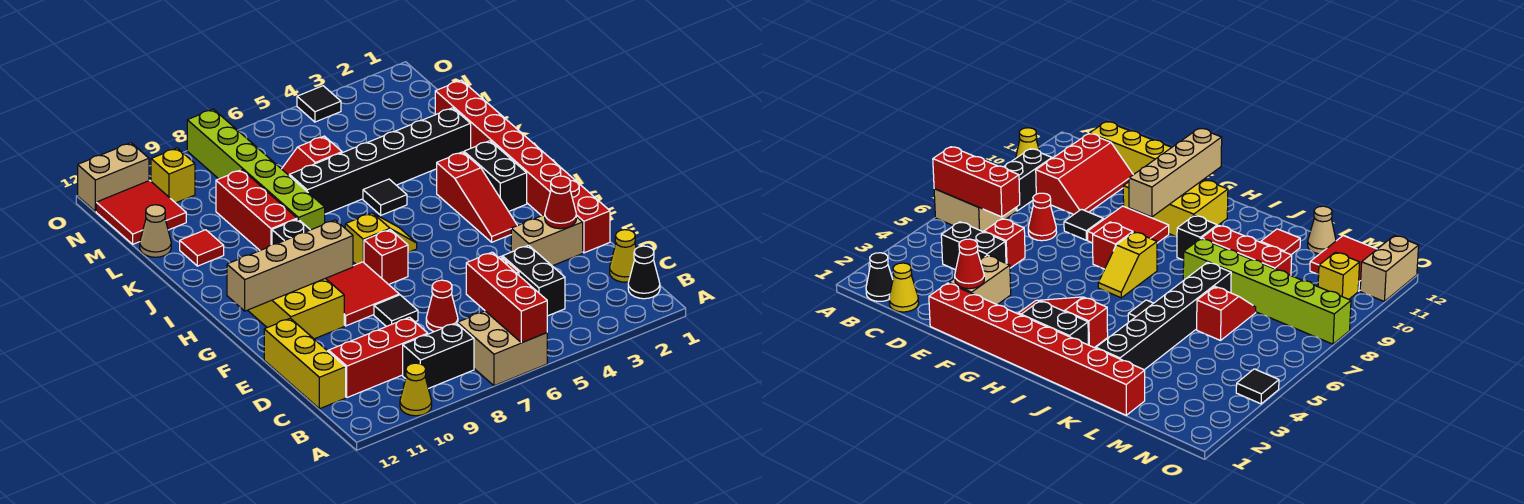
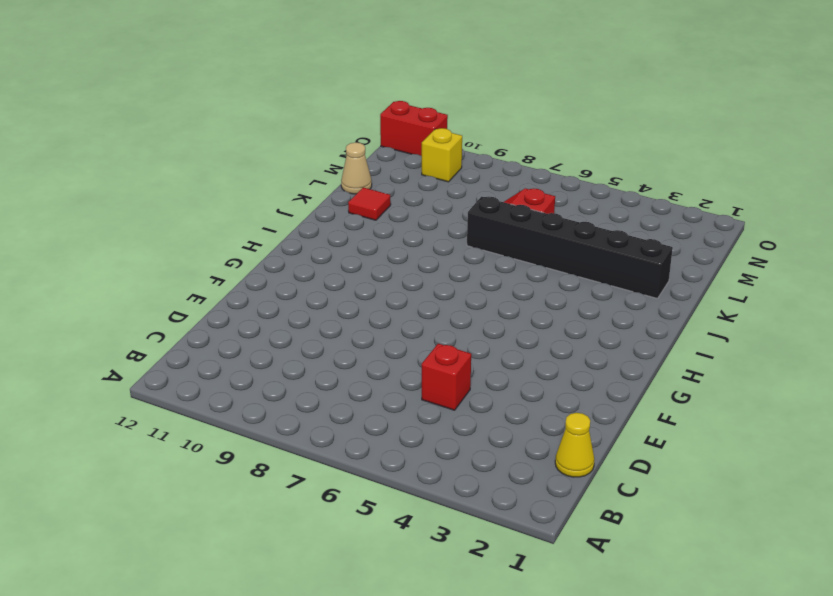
red 1x2 brick [380,101,448,156] -> tan 1x2 brick [78,143,149,212]
none -> tan 2x2 brick [457,311,547,386]
none -> yellow 1x1 cone [400,363,432,416]
none -> black 1x1 cone [628,246,660,299]
none -> black 1x2 brick [403,323,474,389]

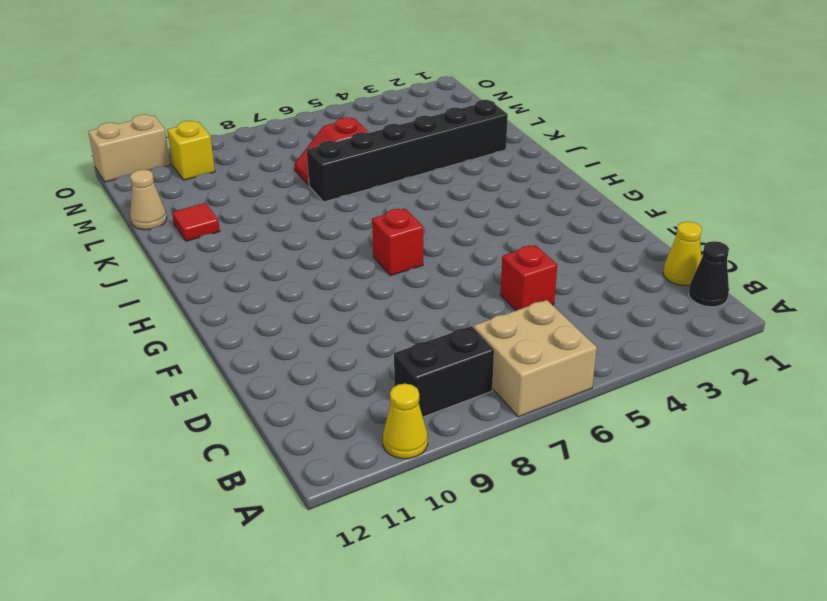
none -> black 1x2 brick [502,245,565,316]
none -> red 2x3 slope [328,317,428,397]
none -> yellow 1x3 brick [264,318,346,409]
none -> red 1x1 cone [426,280,458,332]

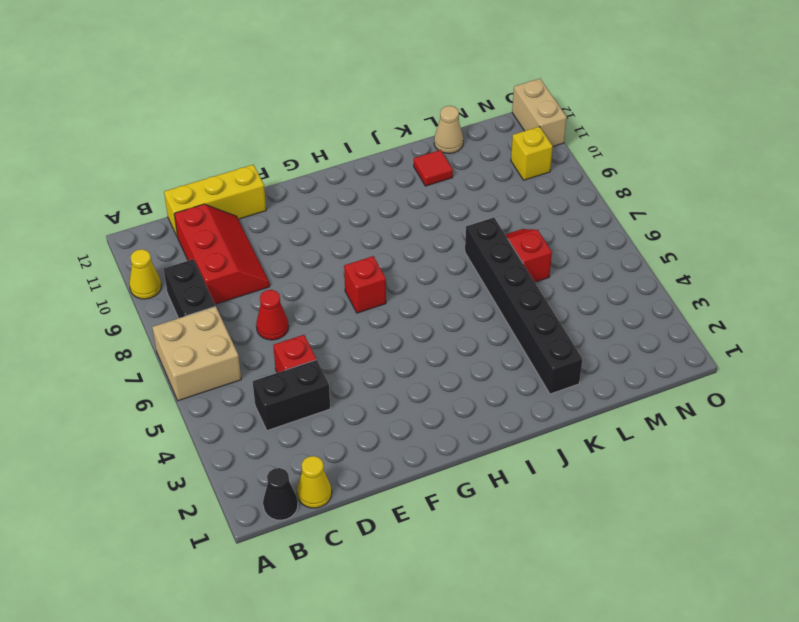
none -> red 1x8 brick [435,80,610,253]
none -> tan 1x2 brick [511,215,583,266]
none -> black 1x1 tile [374,295,418,327]
none -> red 2x2 tile [326,262,399,326]

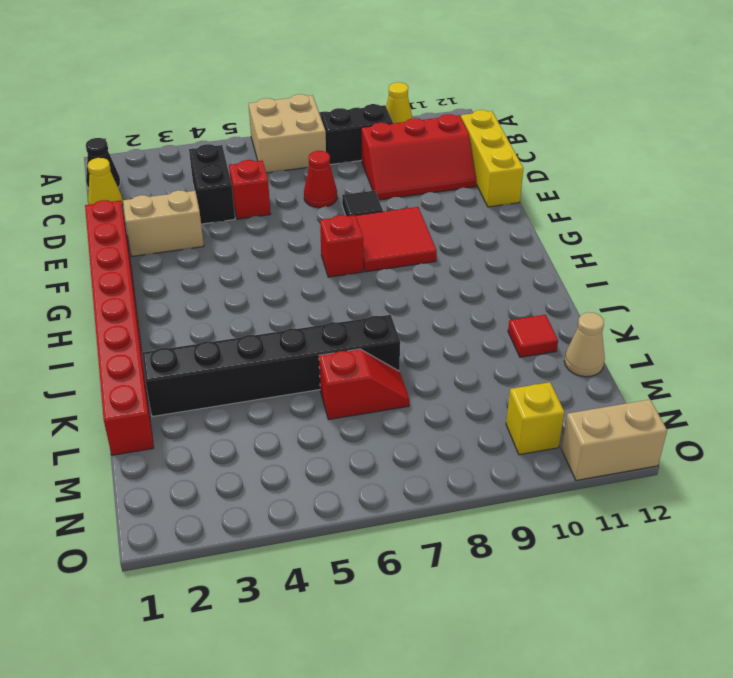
none -> yellow 2x3 brick [248,278,344,339]
none -> red 1x3 slope [437,152,517,242]
none -> black 1x2 brick [464,141,527,211]
none -> yellow 1x2 slope [345,213,417,264]

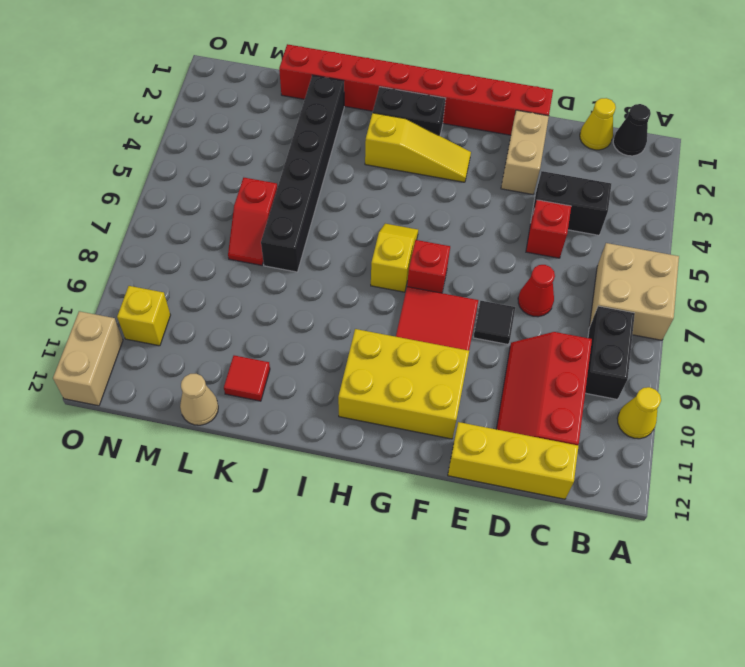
yellow 1x3 slope [365,113,471,182] -> red 1x3 slope [437,152,517,242]
none -> black 1x1 brick [272,219,310,244]
none -> black 1x1 tile [363,179,407,215]
none -> lime 1x6 brick [187,109,325,230]
none -> red 1x3 brick [216,170,297,250]

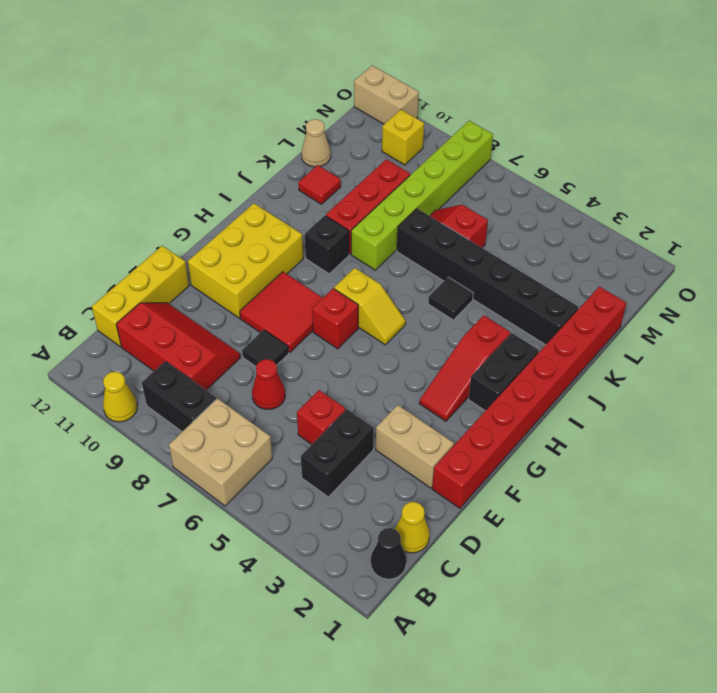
none -> red 2x2 tile [96,180,186,244]
none -> black 1x1 tile [297,86,341,122]
none -> red 1x3 brick [466,252,547,343]
none -> red 1x1 cone [545,176,576,229]

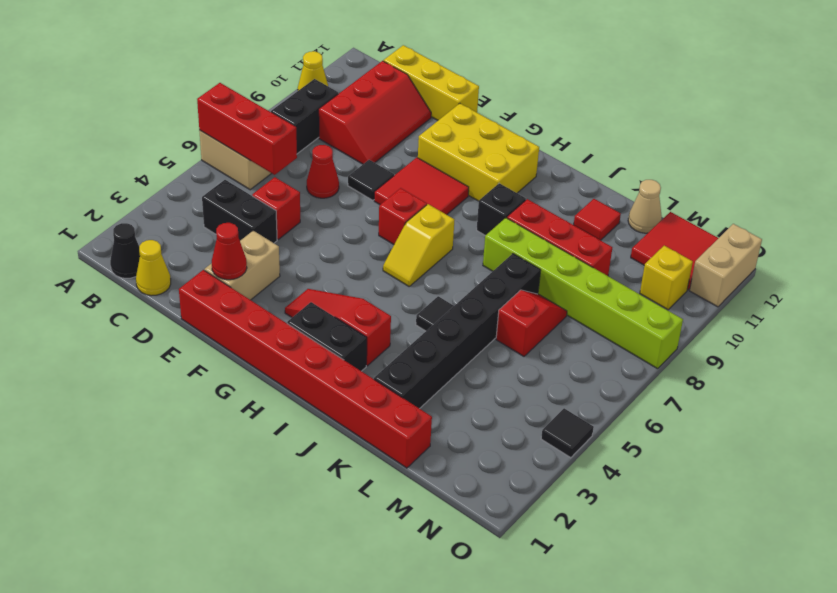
none -> tan 1x4 brick [227,220,353,311]

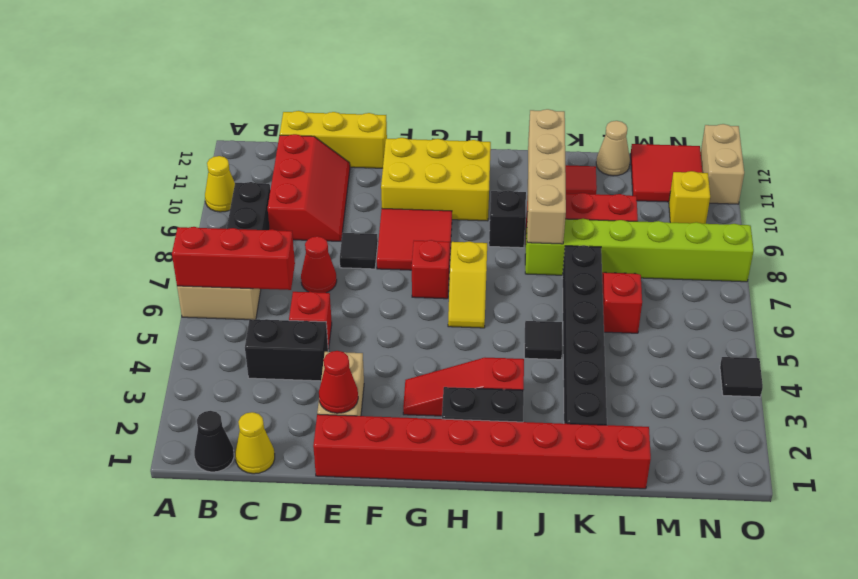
tan 1x4 brick [527,109,566,244] -> tan 1x4 brick moved to [227,220,353,311]

